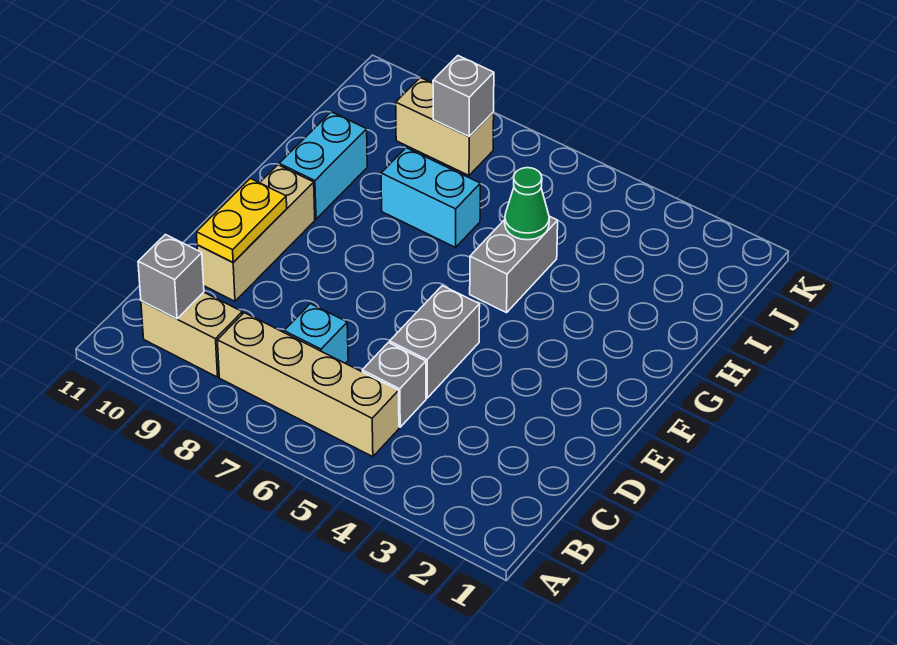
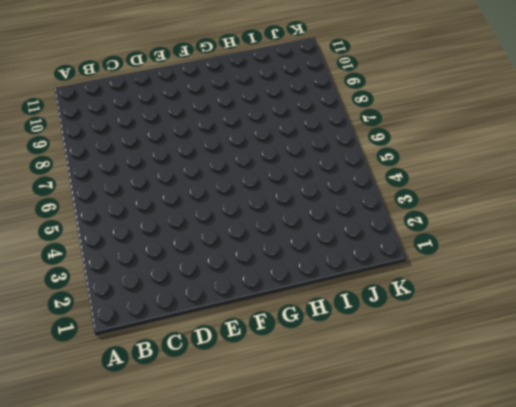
none -> tan 1x4 brick [217,313,399,457]
none -> tan 1x2 brick [141,292,242,377]
none -> grey 1x1 brick [362,343,426,427]

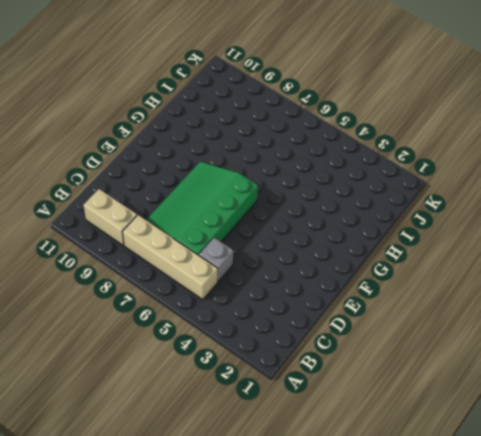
green 3x4 slope [146,162,258,255] -> cyan 1x1 brick [284,304,348,363]
none -> grey 1x2 brick [390,286,480,398]
none -> tan 1x3 brick [197,165,315,301]
none -> grey 1x2 brick [470,216,558,313]

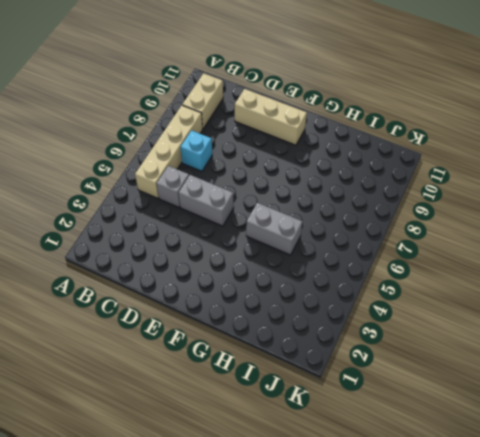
none -> cyan 1x2 brick [279,112,367,219]
none -> cyan 1x2 brick [381,148,480,247]
none -> tan 1x2 brick [396,78,494,175]

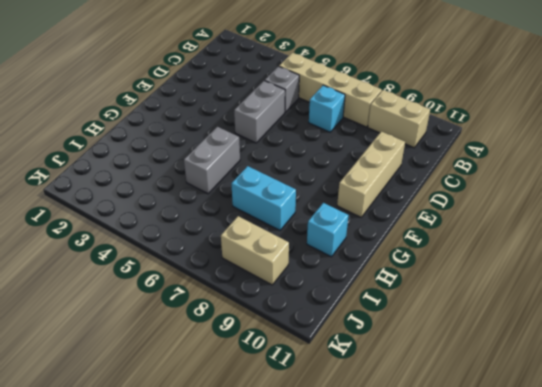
cyan 1x1 brick [307,203,349,257] -> cyan 1x2 brick [279,112,367,219]
none -> grey 1x1 brick [138,235,204,319]
none -> yellow 1x2 plate [196,178,287,262]
none -> green 1x1 cone [505,168,549,240]

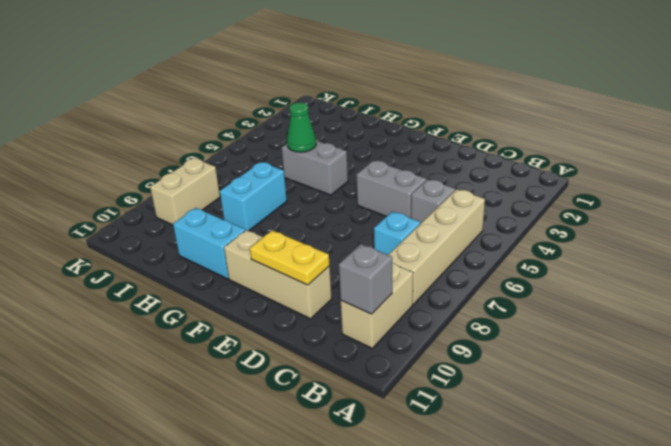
none -> grey 1x1 brick [433,56,494,136]

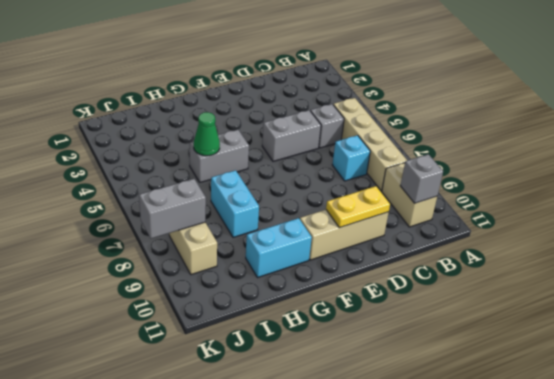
grey 1x2 brick [139,179,206,239] -> grey 1x1 brick [433,56,494,136]

